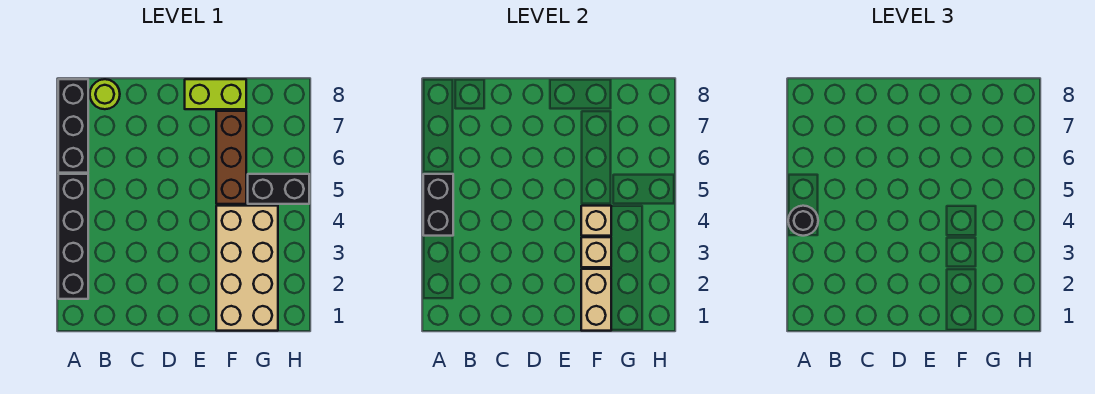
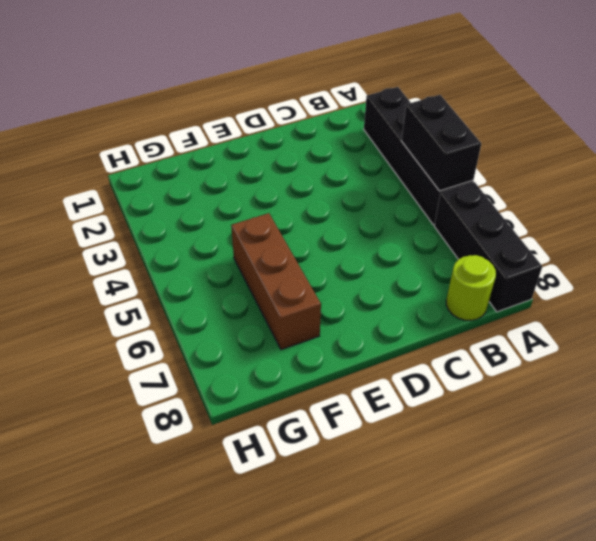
none -> lime 1x2 brick [185,79,246,109]
none -> tan 2x4 brick [216,206,278,331]
none -> black 1x2 brick [248,174,309,204]

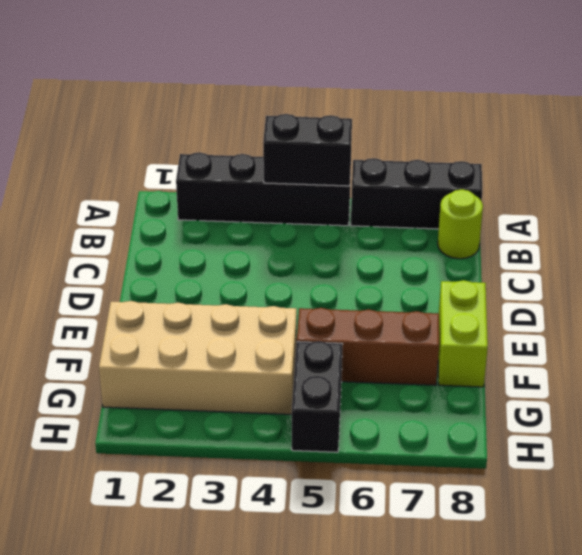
none -> tan 1x2 brick [581,269,611,331]
none -> tan 1x1 brick [581,237,611,267]
none -> tan 1x1 brick [581,206,611,236]

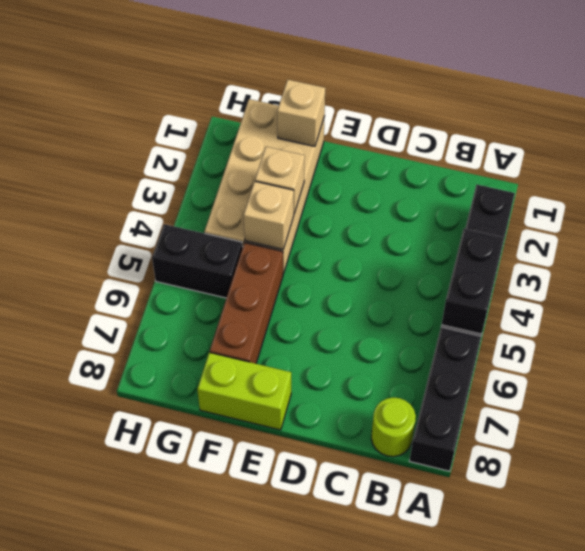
tan 1x1 brick [277,80,325,146] -> tan 1x2 brick [581,269,611,331]
none -> black 1x1 round brick [788,206,818,236]

